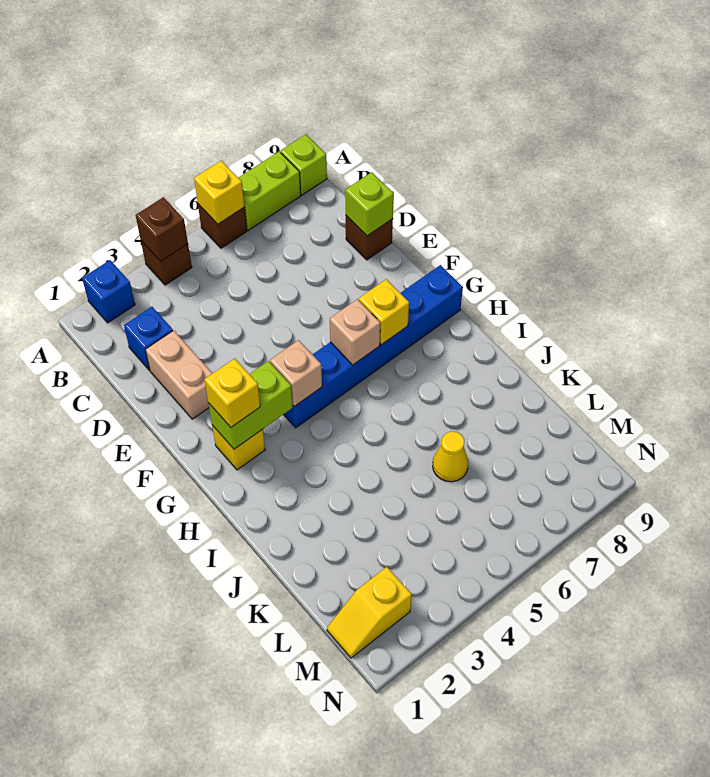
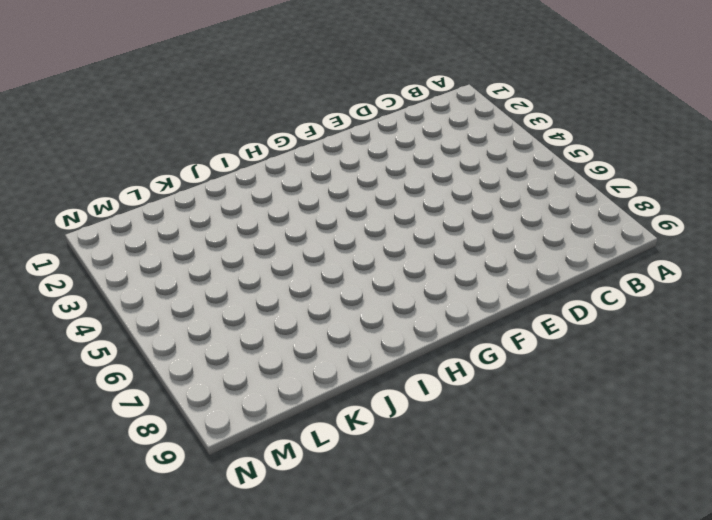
none -> blue 1x1 brick [82,260,135,323]
none -> brown 1x1 brick [141,241,192,285]
none -> brown 1x1 brick [198,204,247,248]

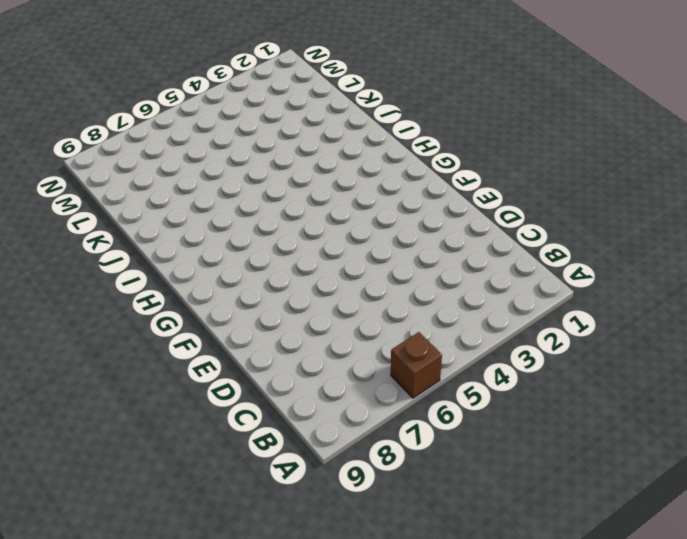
none -> blue 1x1 brick [82,260,135,323]
none -> brown 1x1 brick [141,241,192,285]
none -> lime 1x2 brick [238,152,301,230]

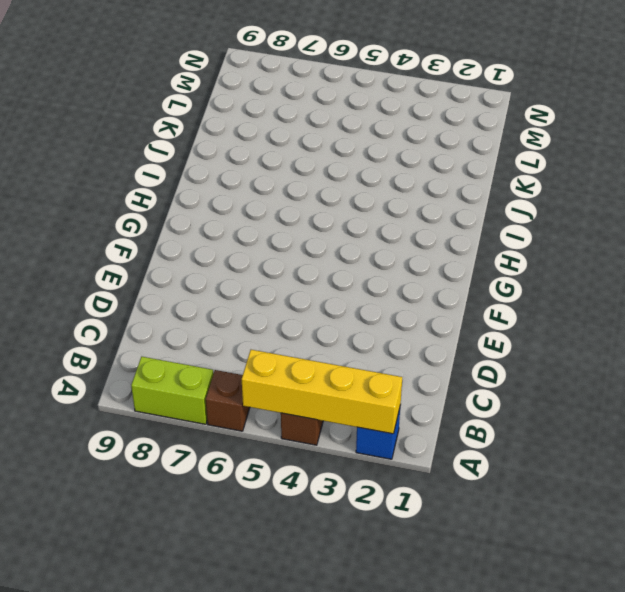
yellow 1x4 brick [242,350,402,434] -> brown 1x1 brick [136,197,188,261]
none -> lime 1x1 brick [280,134,327,195]
none -> blue 1x1 brick [124,307,173,370]
none -> tan 1x2 brick [145,330,212,419]

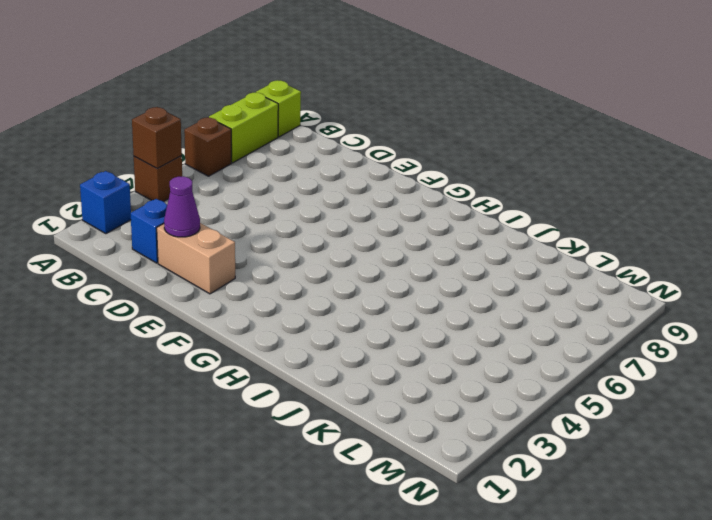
purple 1x1 cone [164,176,200,237] -> none
none -> brown 1x1 brick [346,216,393,260]
none -> yellow 1x1 brick [212,425,265,470]
none -> blue 1x6 brick [283,265,463,428]

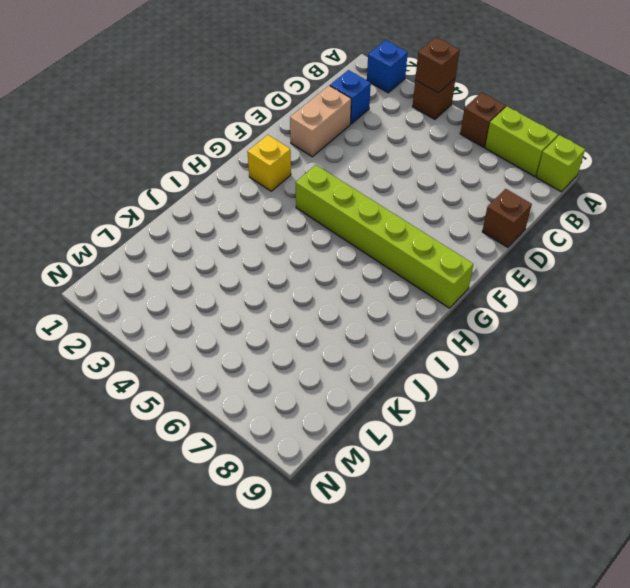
lime 1x6 brick [296,165,473,308] -> blue 1x6 brick [283,265,463,428]
none -> yellow 1x1 cone [433,431,468,482]
none -> yellow 1x2 slope [327,567,412,658]
none -> yellow 1x1 brick [194,161,244,224]

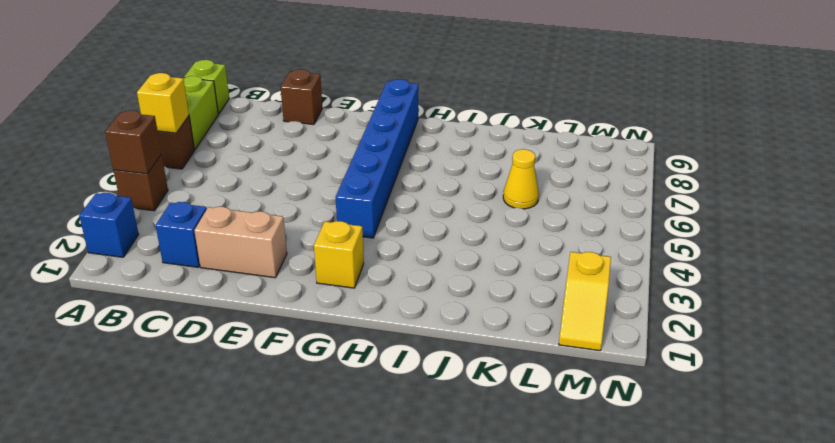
none -> lime 1x1 brick [345,172,394,236]
none -> lime 1x2 brick [208,361,293,449]
none -> tan 1x1 brick [270,340,322,406]

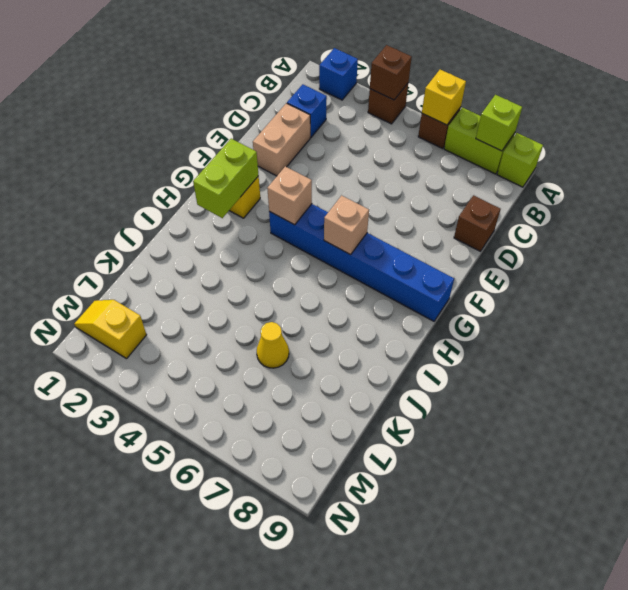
lime 1x1 brick [476,95,522,151] -> lime 1x1 brick moved to [345,172,394,236]
lime 1x2 brick [193,139,259,218] -> lime 1x2 brick turned to [208,361,293,449]
none -> yellow 1x1 brick [359,279,409,345]
none -> yellow 1x1 brick [204,358,260,427]

